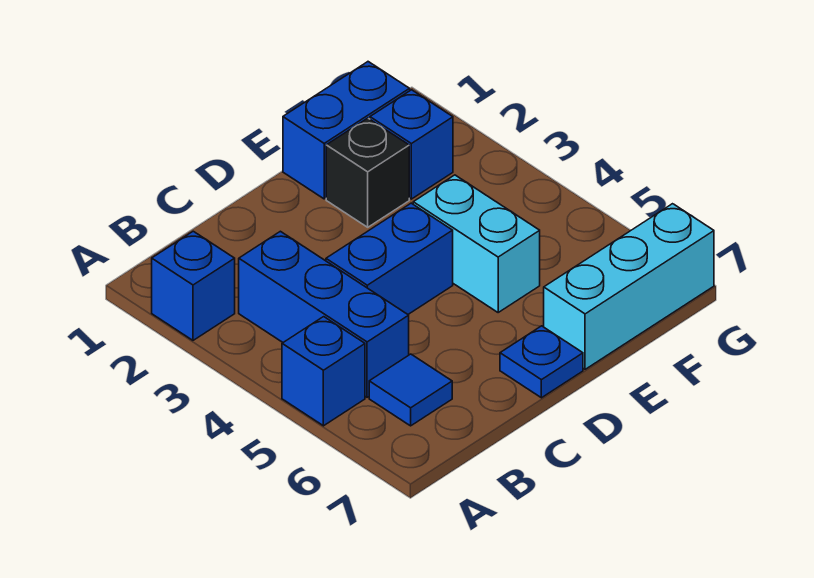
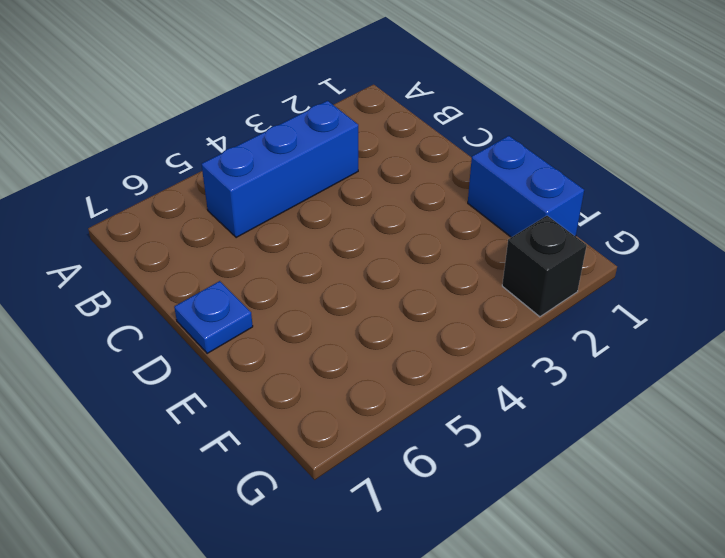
black 1x1 brick [502,216,587,317] -> black 1x1 brick moved to [326,118,409,227]
none -> blue 1x1 brick [152,231,235,340]
none -> blue 1x1 brick [282,317,365,426]

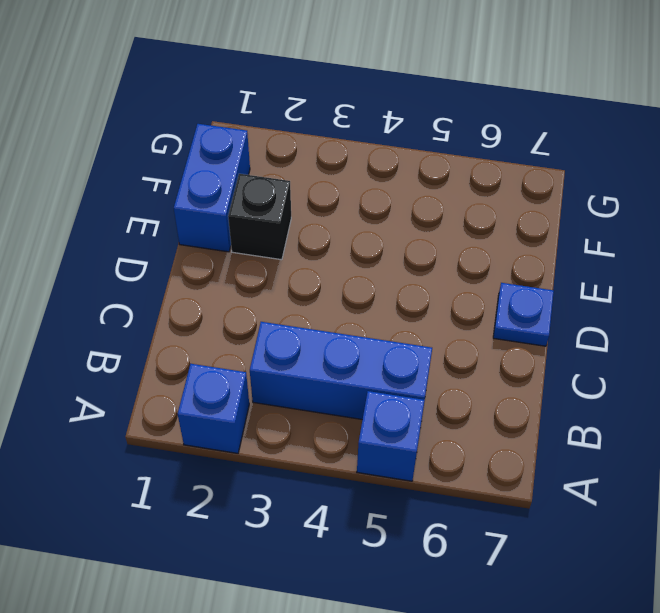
none -> blue 1x1 tile [369,354,452,426]
none -> blue 1x2 brick [326,203,453,314]

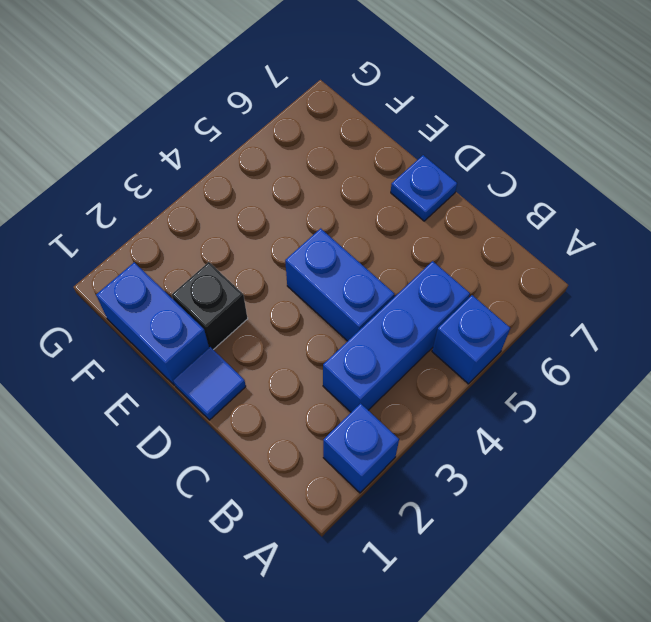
blue 1x1 tile [173,347,246,420] -> blue 1x1 tile moved to [369,354,452,426]
none -> cyan 1x2 brick [413,175,540,312]
none -> cyan 1x3 brick [544,204,714,369]

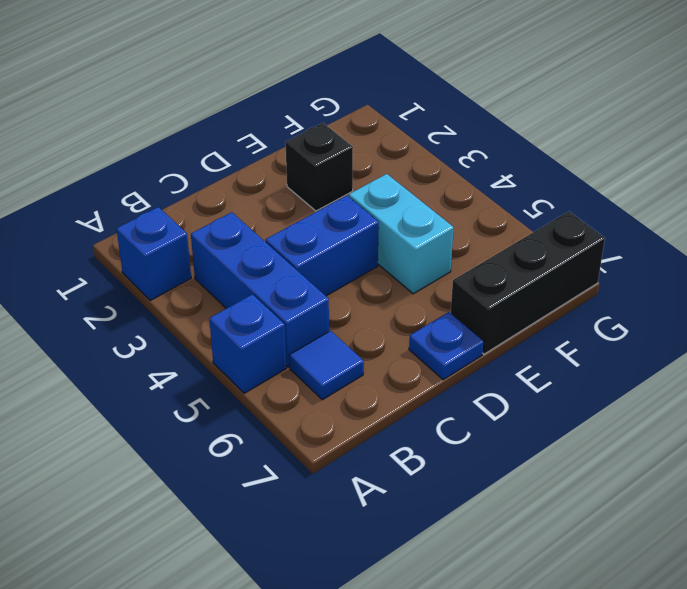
black 1x3 brick [451,211,605,354] -> cyan 1x3 brick [544,204,714,369]
none -> blue 1x2 brick [283,62,410,199]
none -> blue 1x1 brick [370,90,453,199]

